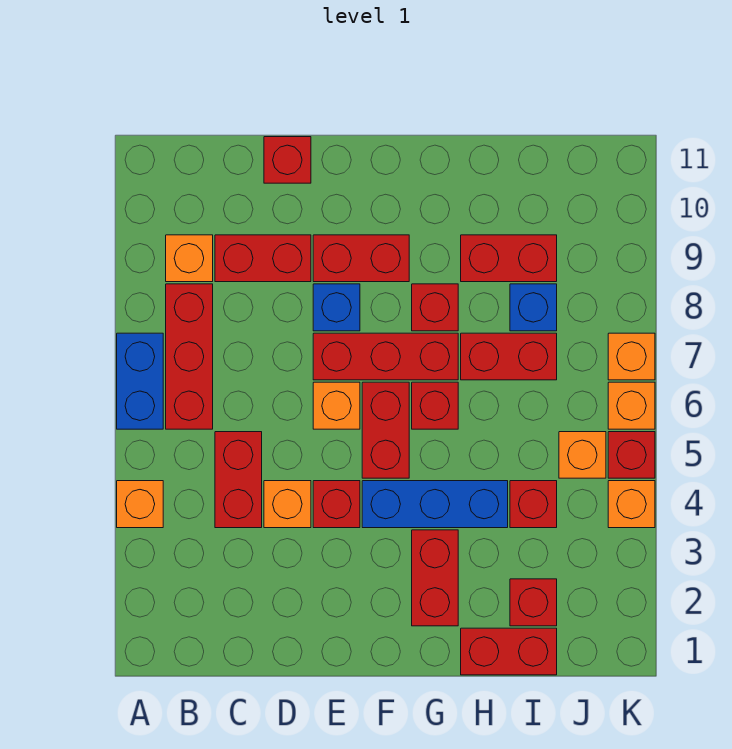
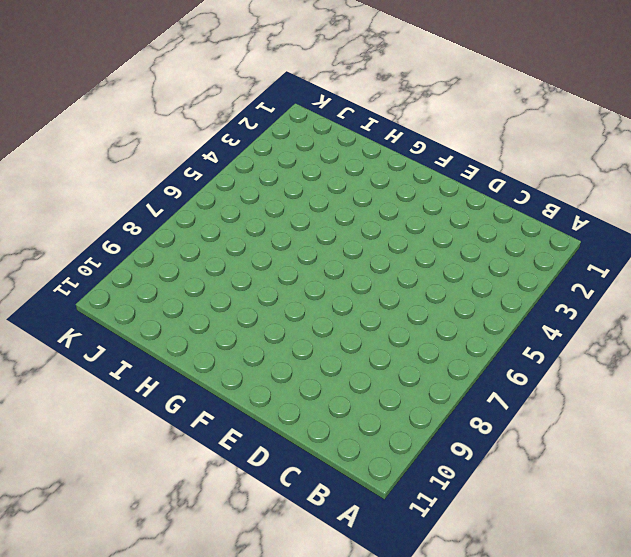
none -> orange 1x1 brick [117,481,163,528]
none -> blue 1x2 brick [117,333,163,429]
none -> red 1x3 brick [166,284,213,429]

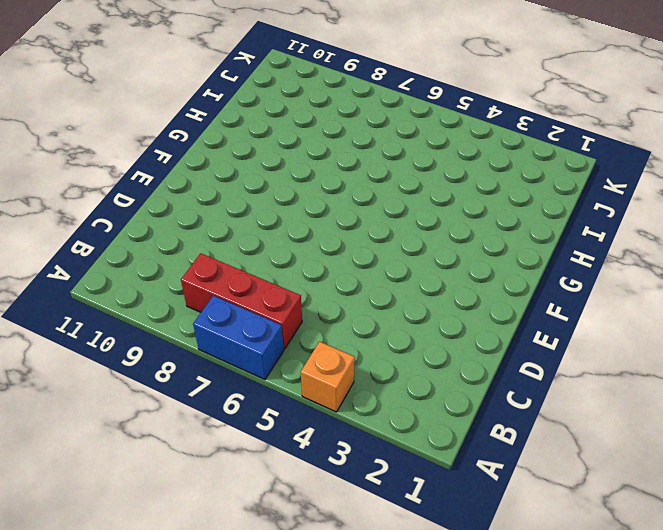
none -> orange 1x1 brick [166,235,213,282]
none -> red 1x2 brick [215,432,262,528]
none -> red 1x2 brick [215,235,311,282]

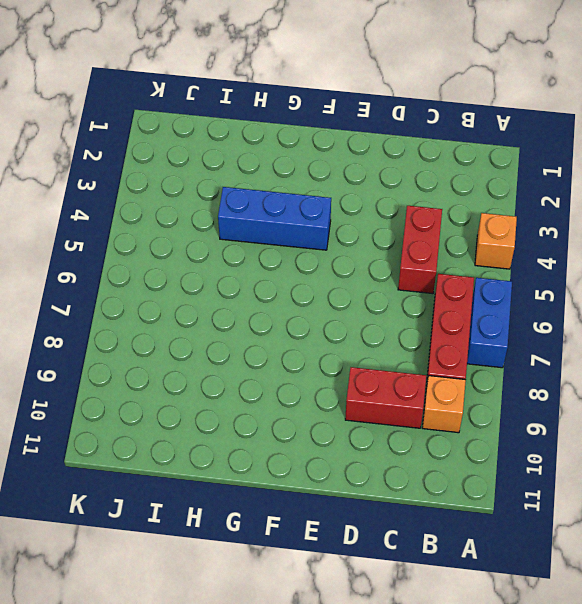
none -> orange 1x1 brick [264,481,311,528]
none -> red 1x1 brick [264,137,311,183]
none -> red 1x1 brick [313,481,360,528]

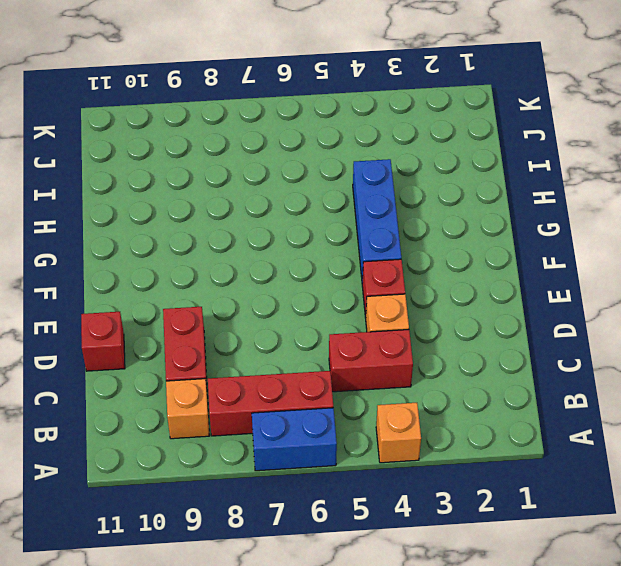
none -> orange 1x1 brick [313,382,360,429]
none -> red 1x3 brick [313,333,458,380]
none -> blue 1x1 brick [313,284,360,331]

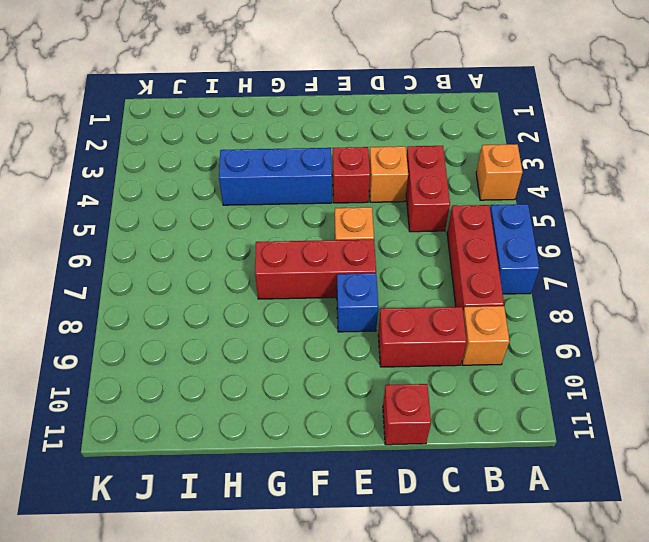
none -> red 1x2 brick [313,235,409,282]
none -> red 1x2 brick [362,382,409,478]
none -> red 1x2 brick [412,530,458,626]

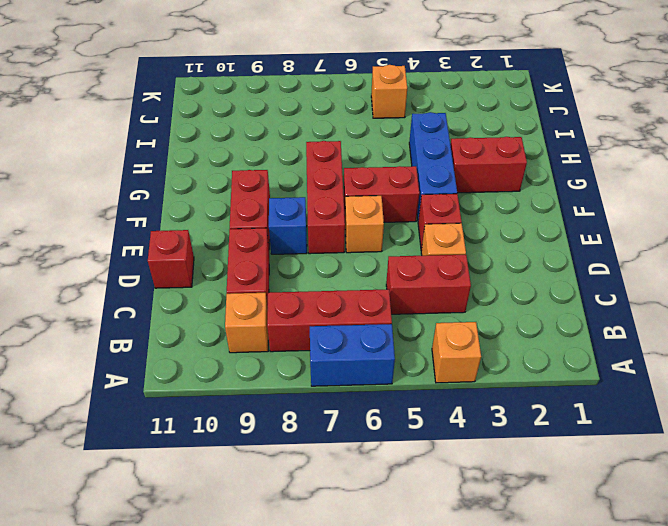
none -> red 1x1 brick [412,382,458,429]
none -> red 1x1 brick [412,284,458,331]
none -> red 1x2 brick [461,628,557,675]

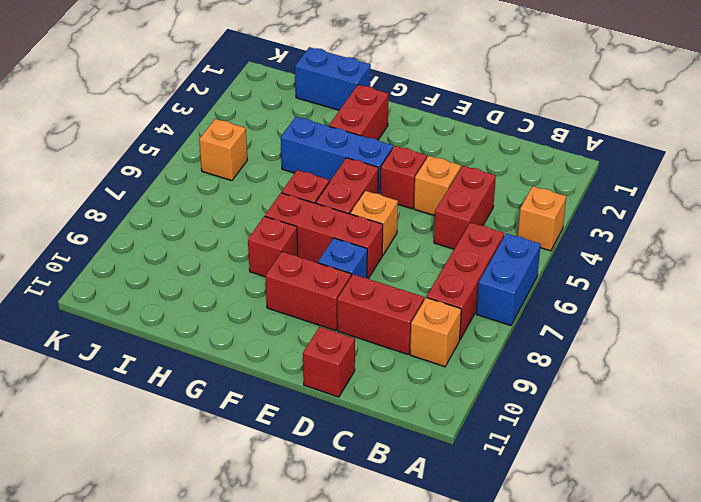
blue 1x2 brick [295,47,371,110] -> red 1x2 brick [461,628,557,675]
none -> red 1x2 brick [461,333,557,380]
none -> red 1x2 brick [461,235,557,282]
none -> red 1x1 brick [510,579,557,626]

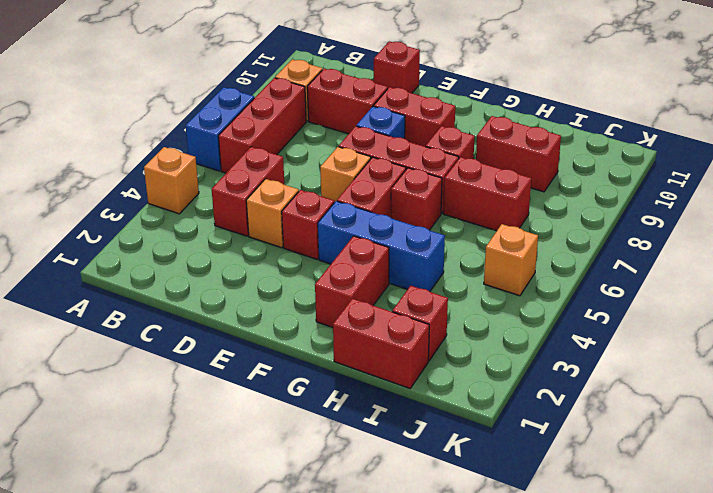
none -> red 1x1 brick [510,481,557,528]
none -> blue 1x1 brick [510,284,557,331]
none -> orange 1x1 brick [608,481,655,528]

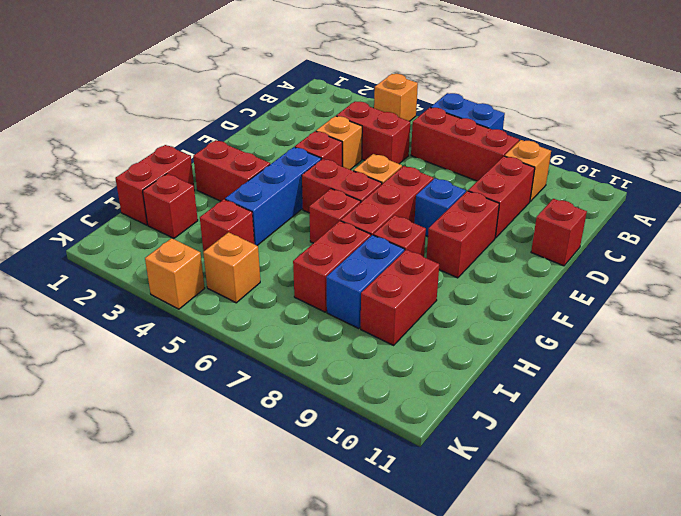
blue 1x2 brick [326,235,405,329] -> blue 1x1 brick [510,284,557,331]
none -> red 1x1 brick [608,432,655,478]
none -> orange 1x1 brick [608,382,655,429]
none -> orange 1x1 brick [608,333,655,380]

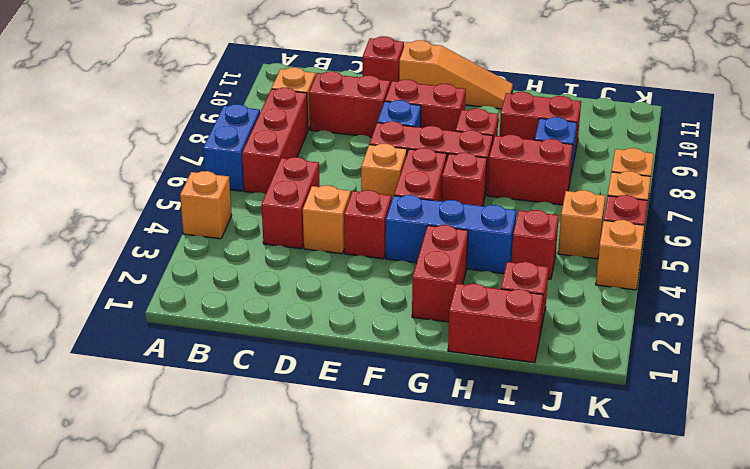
orange 1x3 slope [399,40,513,109] -> none

